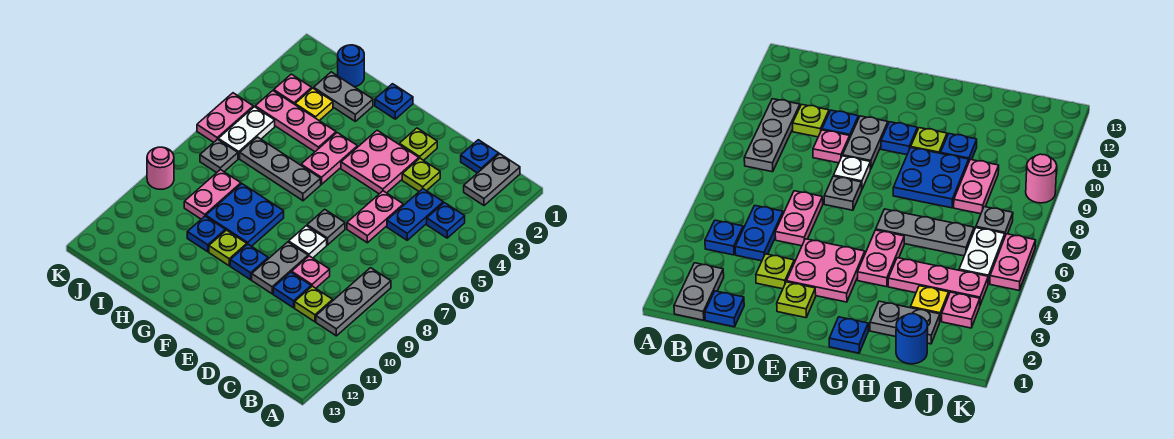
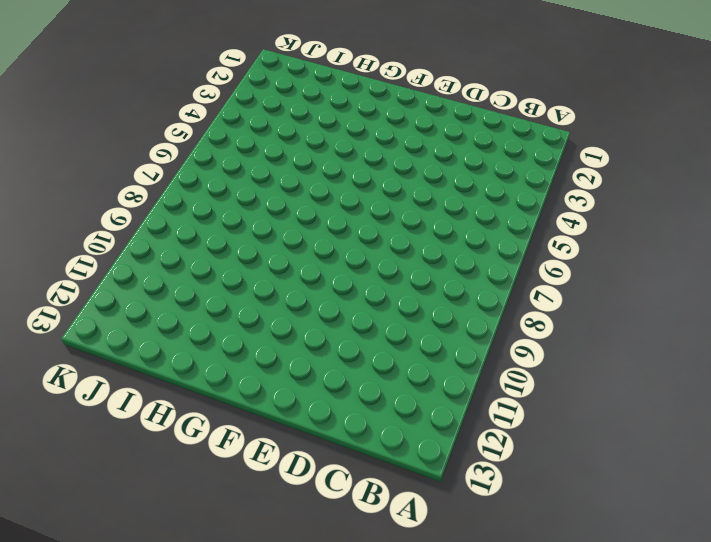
none -> grey 1x2 plate [464,154,520,205]
none -> blue 1x1 plate [427,203,465,238]
none -> grey 1x3 plate [316,268,391,336]
none -> blue 1x1 plate [461,140,499,173]

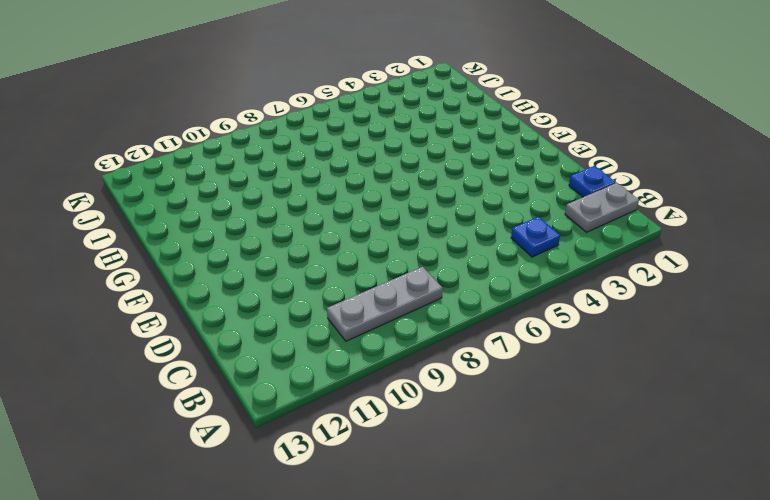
none -> blue 1x2 plate [387,189,443,240]
none -> lime 1x1 plate [295,286,333,322]
none -> lime 1x1 plate [402,158,440,191]
none -> pink 1x2 plate [347,191,403,243]

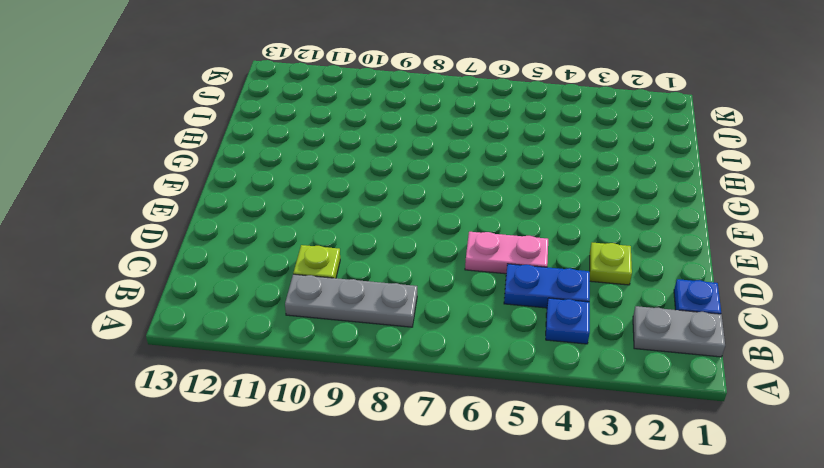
none -> pink 1x1 plate [292,256,330,288]
none -> blue 1x1 plate [273,272,311,308]
none -> lime 1x1 plate [399,128,437,160]
none -> pink 2x2 plate [341,130,419,194]

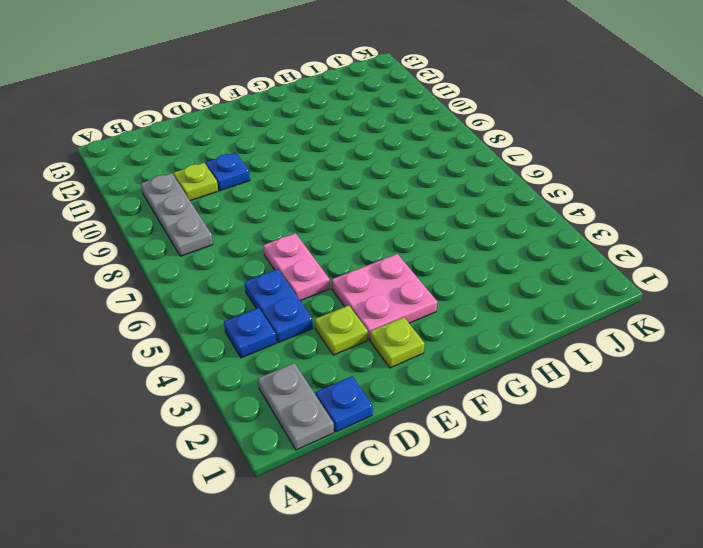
none -> pink 1x1 plate [292,256,330,288]
none -> grey 1x1 plate [307,209,345,245]
none -> white 1x1 plate [289,226,327,258]
none -> grey 1x2 plate [252,242,308,294]

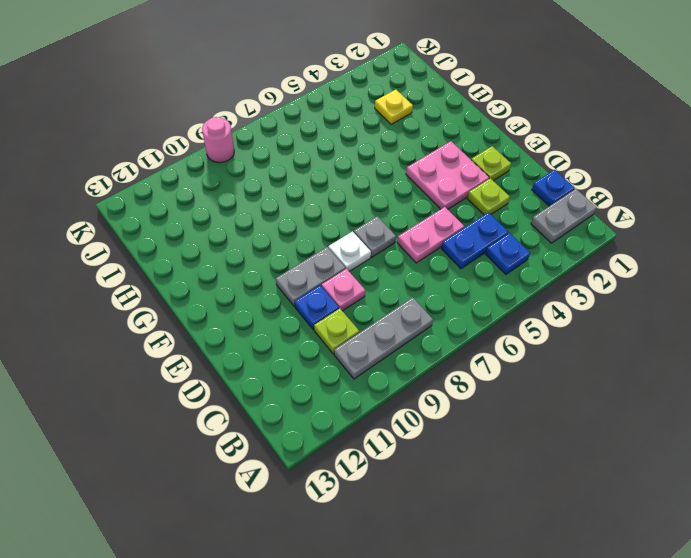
none -> blue 1x1 plate [230,244,268,280]
none -> blue 1x1 plate [375,84,413,119]
none -> pink 1x2 plate [301,133,358,184]
none -> grey 1x3 plate [240,137,321,201]

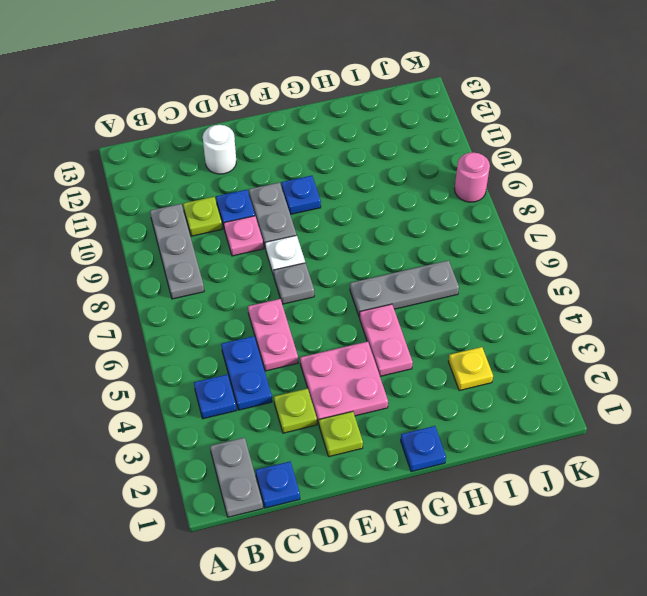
white 1x1 round brick [203,125,236,174] -> none
none -> blue 2x2 plate [206,184,284,246]
none -> lime 1x1 plate [209,230,247,266]
none -> grey 1x2 plate [314,72,373,121]
none -> pink 1x3 plate [255,91,336,152]

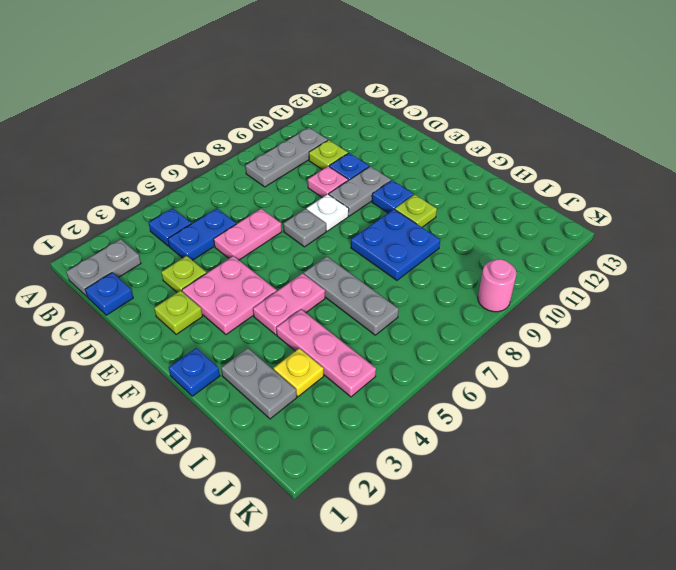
none -> blue 1x1 plate [187,216,225,252]
none -> blue 1x1 round brick [338,45,364,87]
none -> pink 1x2 plate [184,169,241,219]
none -> pink 1x1 plate [274,74,312,104]

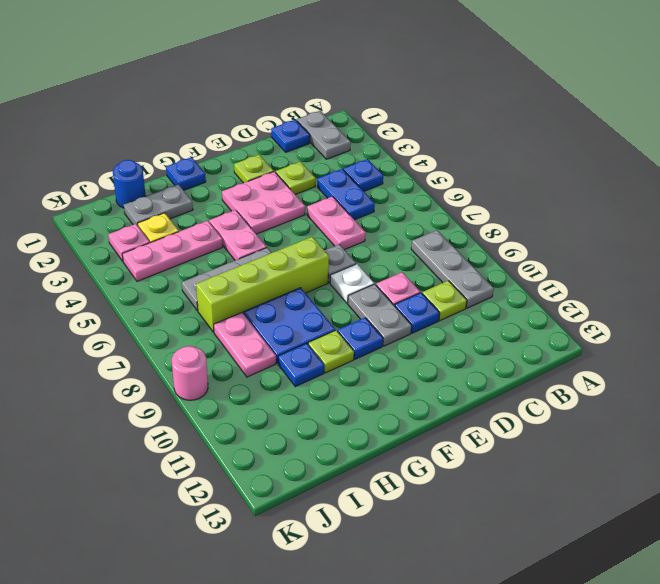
lime 1x4 brick [196,237,329,332] -> none
none -> white 1x2 plate [218,107,275,158]
none -> grey 1x1 plate [200,139,238,173]
none -> pink 1x2 plate [197,93,253,142]

